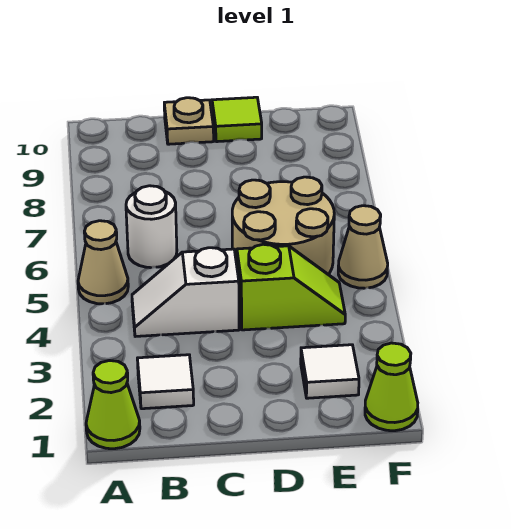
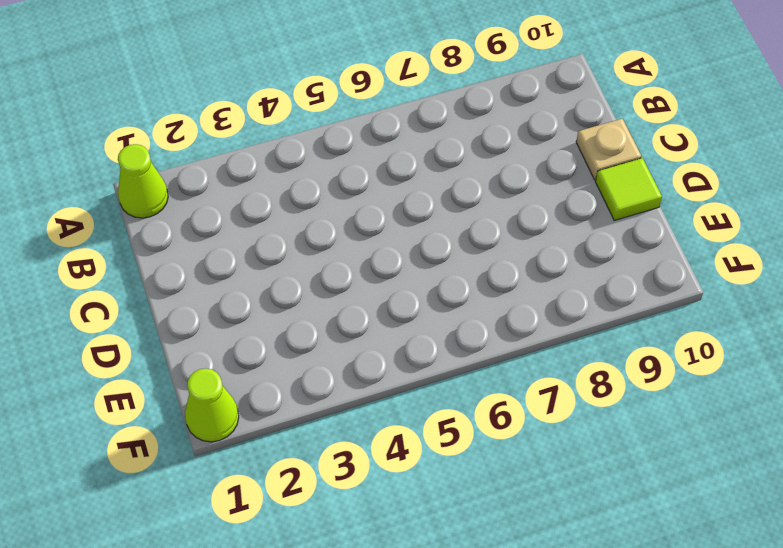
none -> tan 1x1 cone [78,221,128,304]
none -> white 1x1 tile [137,355,194,409]
none -> white 1x2 slope [132,248,239,337]

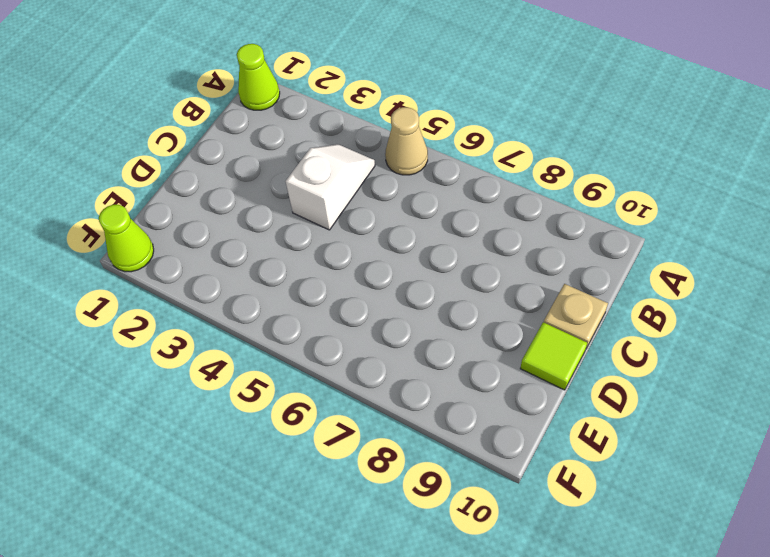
none -> white 1x1 tile [137,355,194,409]
none -> white 1x1 round brick [126,186,177,268]
none -> lime 1x2 slope [237,244,345,330]

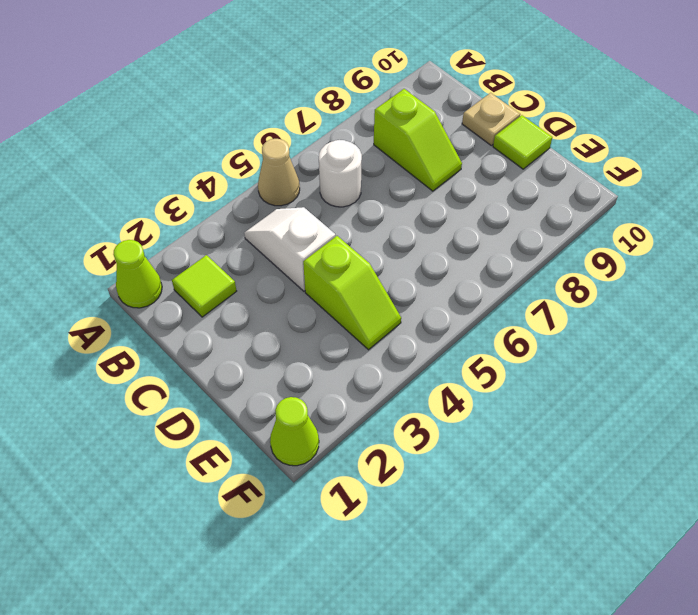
lime 1x1 tile [172,255,236,317] -> white 1x1 tile [137,355,194,409]
lime 1x2 slope [374,89,462,191] -> none
none -> tan 2x2 round brick [232,177,334,275]
none -> white 1x1 tile [301,345,359,398]
none -> tan 1x1 cone [338,206,388,288]

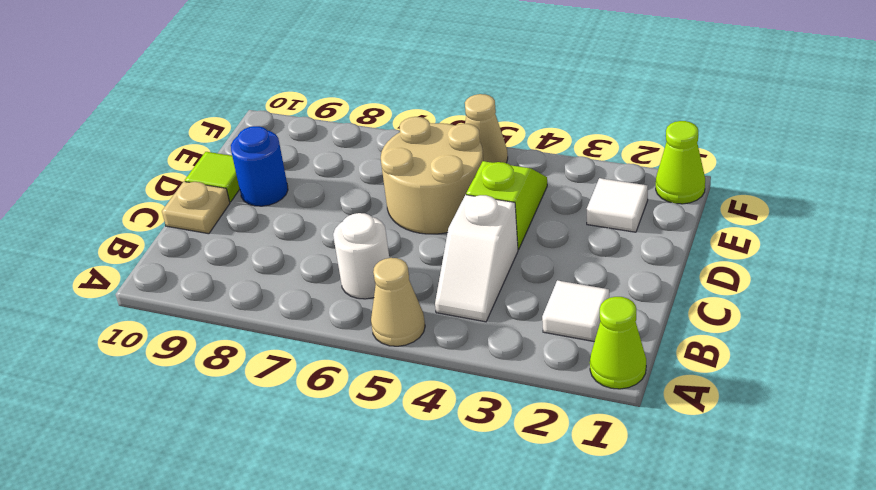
blue 1x1 round brick [231,126,288,206] -> none

